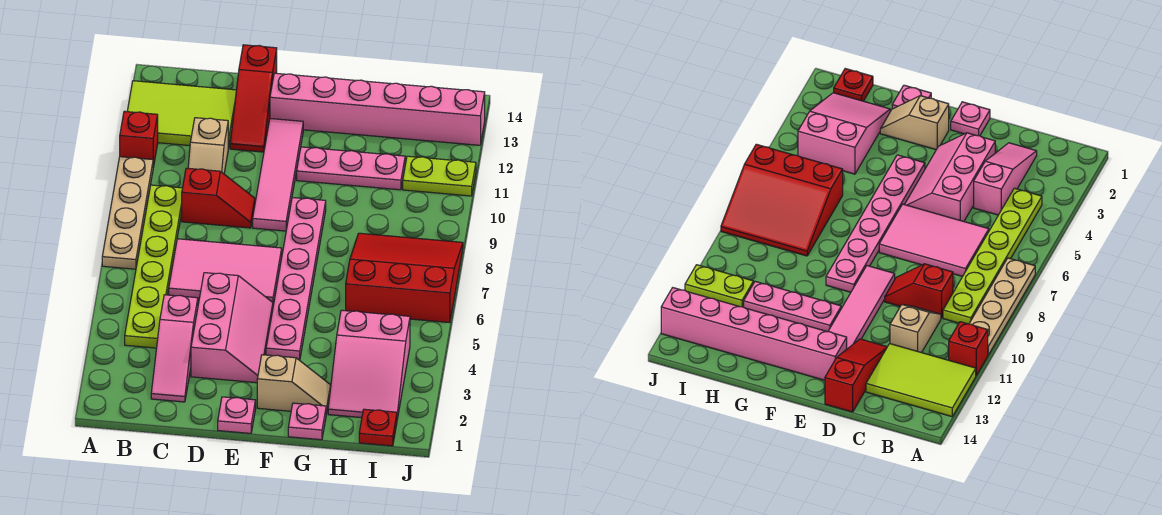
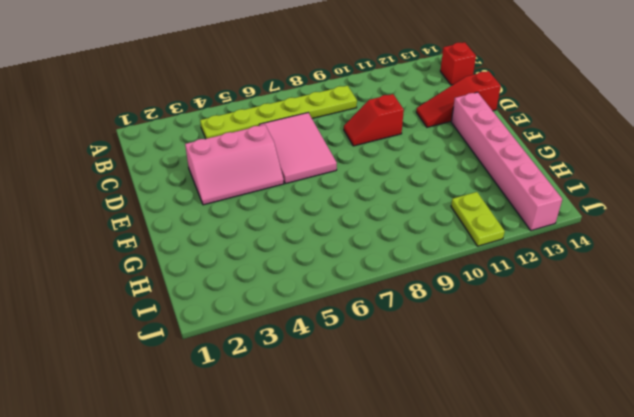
red 1x1 brick [440,42,476,85] -> red 1x1 brick moved to [120,111,158,167]
red 1x2 slope [344,94,404,146] -> red 1x2 slope turned to [182,168,255,228]
none -> tan 1x4 plate [102,157,153,269]
none -> lime 2x3 tile [127,81,236,149]
none -> pink 1x3 slope [151,295,198,402]

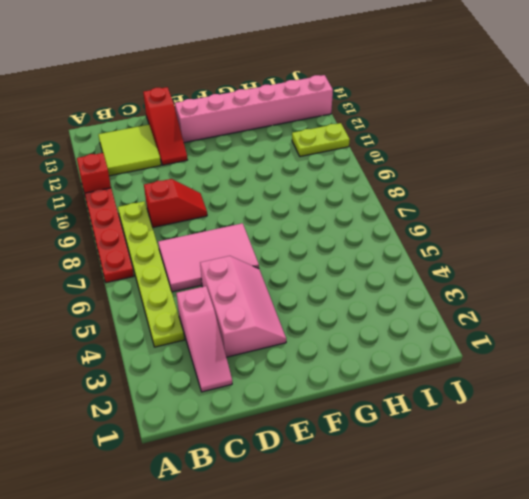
red 1x4 plate [84,188,134,283] -> tan 1x4 plate [102,157,153,269]
lime 2x2 tile [98,125,161,176] -> lime 2x3 tile [127,81,236,149]
none -> tan 1x2 slope [188,118,228,174]
none -> pink 1x1 plate [218,397,256,433]
none -> pink 1x4 tile [253,119,303,231]

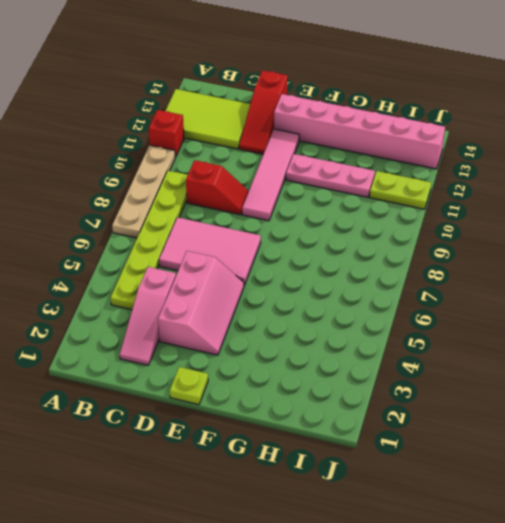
lime 1x1 plate [170,367,208,405] -> pink 1x1 plate [218,397,256,433]
none -> tan 1x2 slope [188,118,228,174]
none -> tan 1x2 slope [257,355,331,414]
none -> pink 1x6 plate [266,198,326,360]

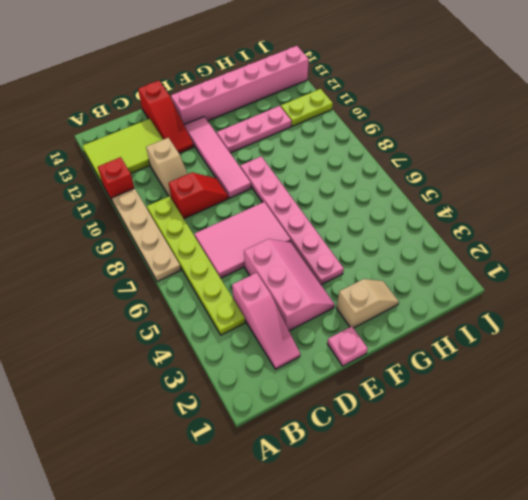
none -> pink 1x1 plate [288,403,326,440]
none -> pink 2x3 slope [328,310,410,419]
none -> red 3x3 slope [346,233,463,323]

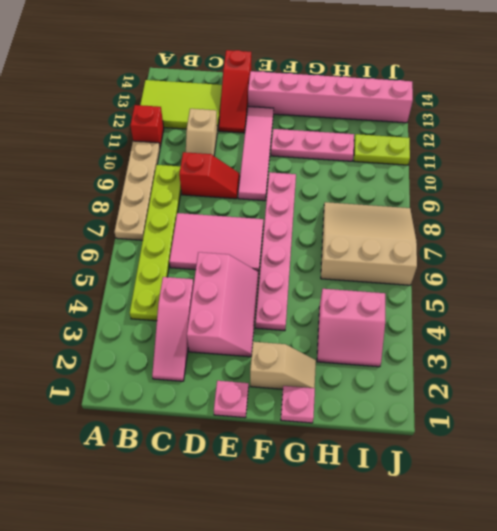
pink 2x2 slope [317,289,385,367] -> pink 2x3 slope [328,310,410,419]
tan 3x3 slope [321,202,417,285] -> red 3x3 slope [346,233,463,323]
none -> red 1x1 plate [359,409,397,446]

